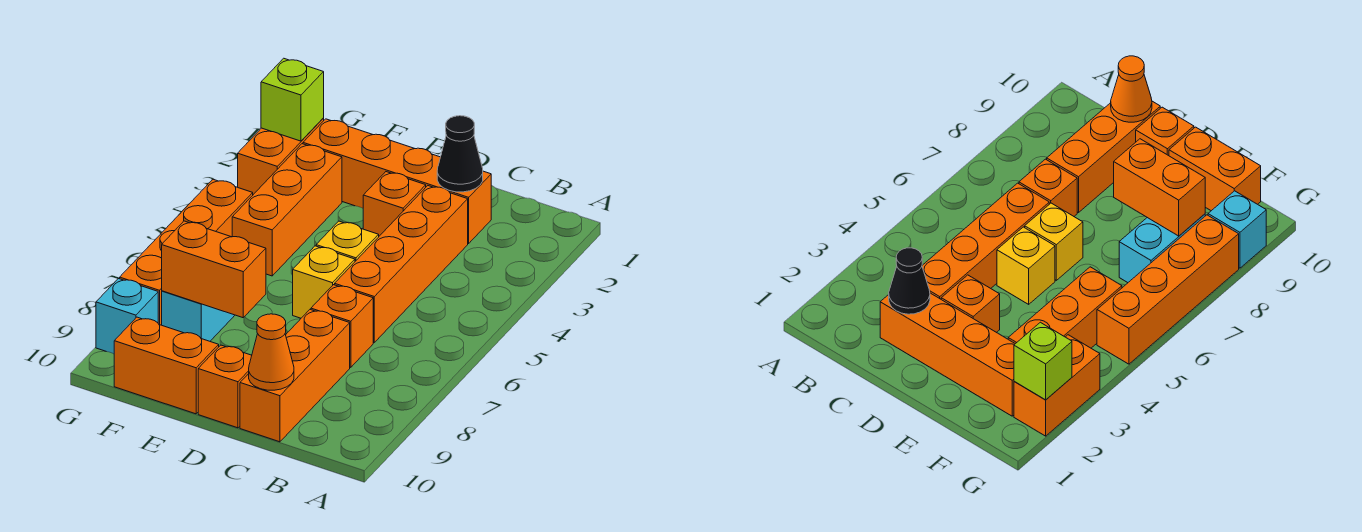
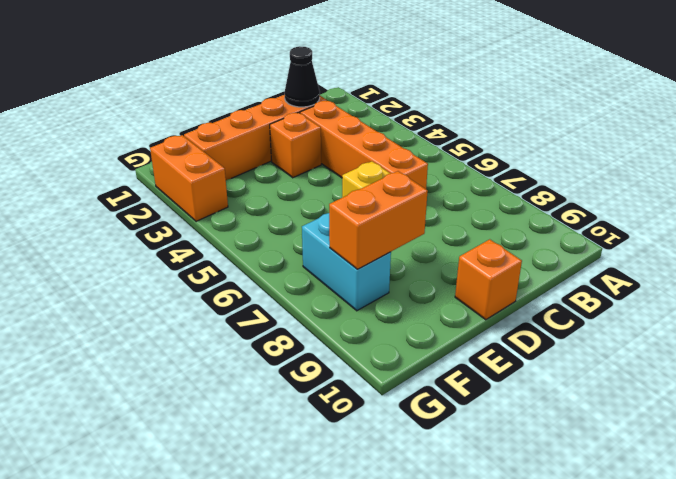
none -> orange 1x1 brick [311,285,373,367]
none -> orange 1x3 brick [240,310,350,442]
none -> yellow 1x1 brick [316,221,379,261]

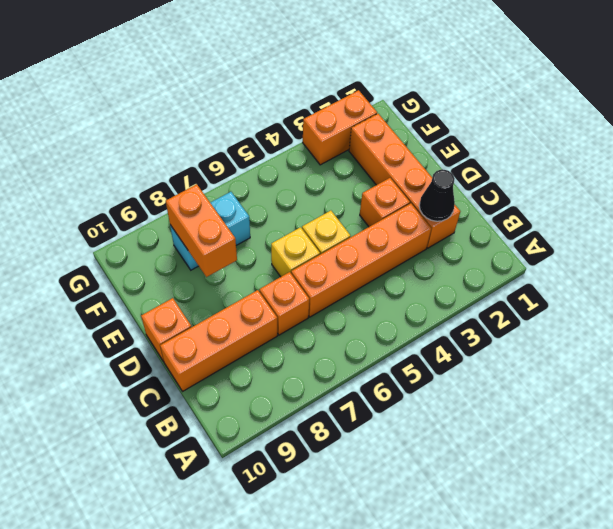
none -> orange 1x2 brick [114,317,219,414]
none -> orange 1x3 brick [232,144,342,276]
none -> orange 1x4 brick [120,179,253,325]

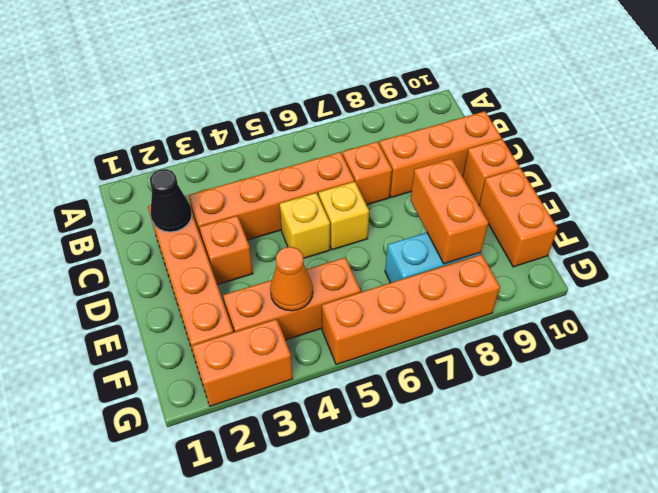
orange 1x1 cone [270,247,313,311] -> orange 1x1 cone moved to [249,314,294,390]
none -> cyan 1x1 brick [96,279,158,354]
none -> lime 1x1 brick [261,58,324,141]

